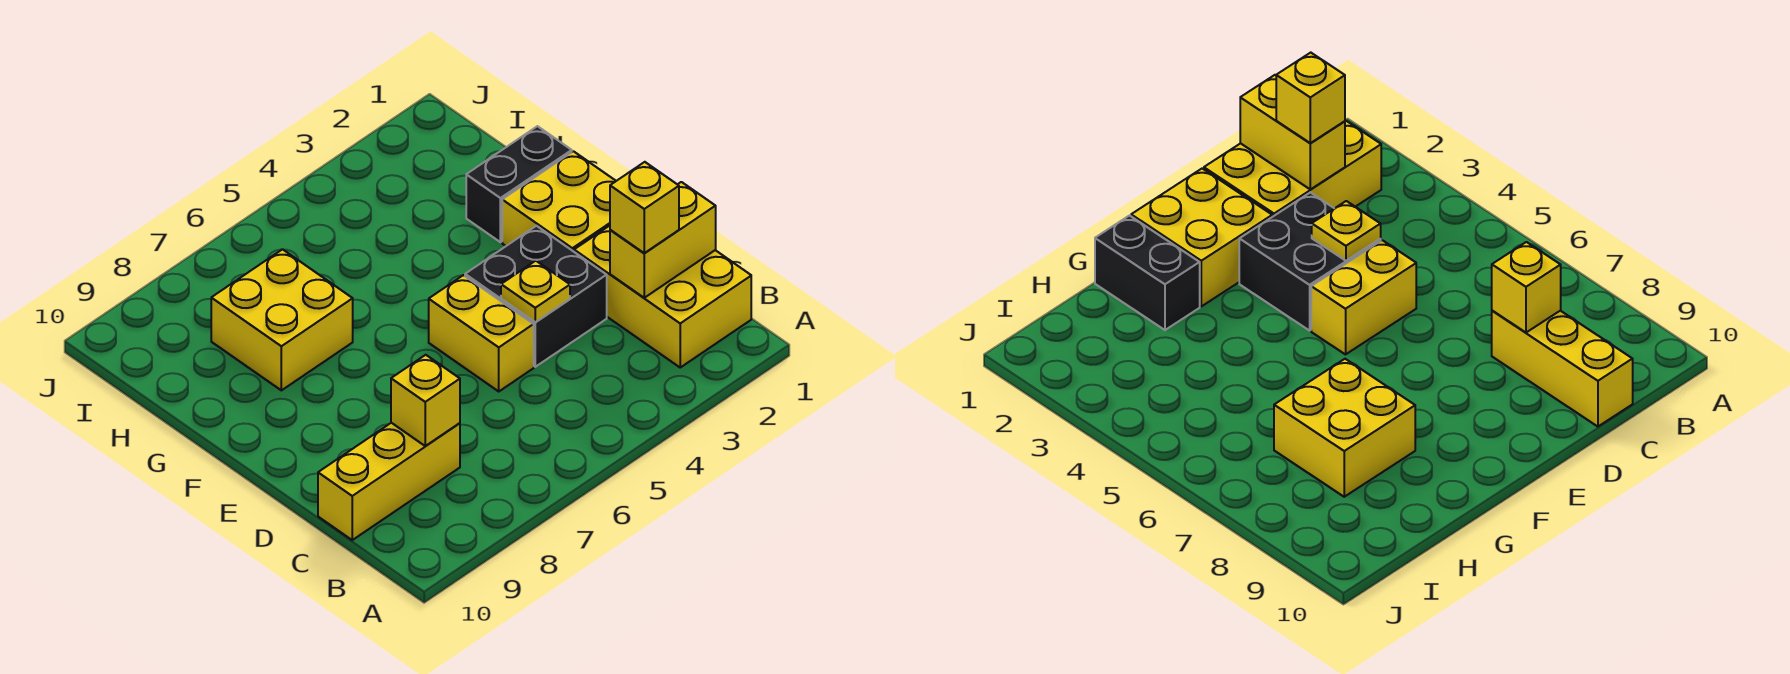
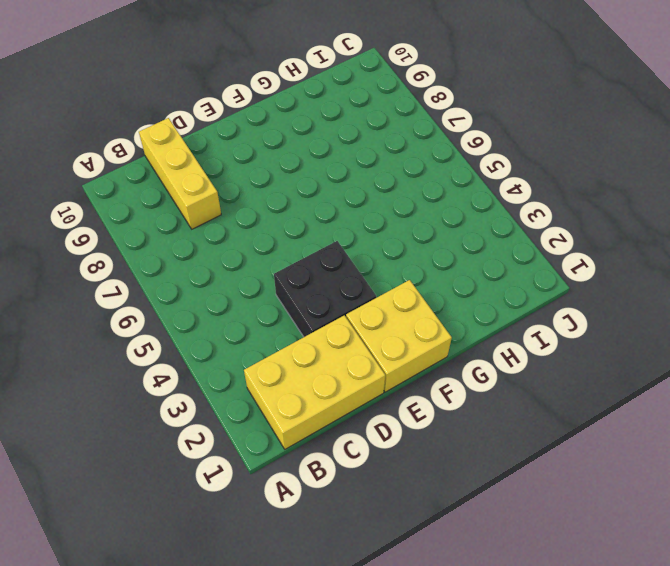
none -> yellow 1x2 brick [429,275,534,391]
none -> black 1x2 brick [466,126,572,242]

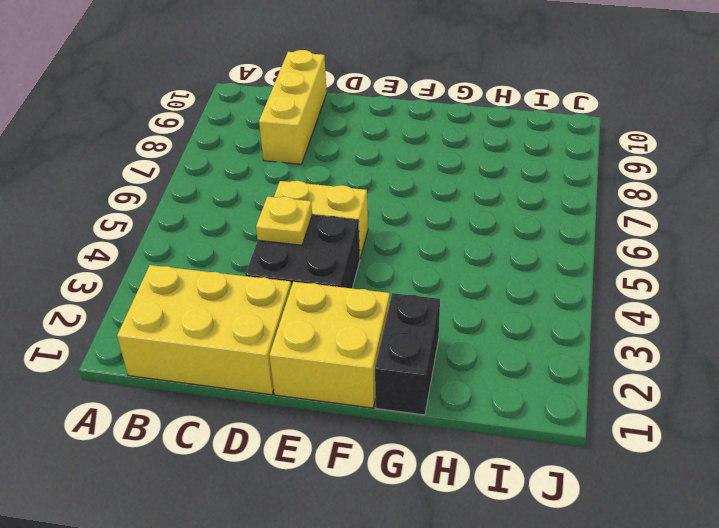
none -> yellow 2x2 brick [211,249,353,390]
none -> yellow 1x2 brick [610,182,716,298]

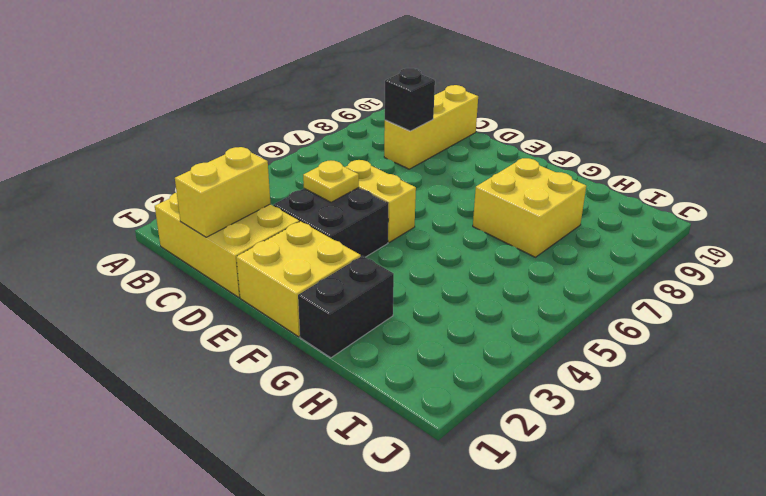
black 1x1 brick [385,68,435,131] -> yellow 1x1 brick [391,355,460,446]
none -> yellow 1x1 brick [610,162,679,253]

